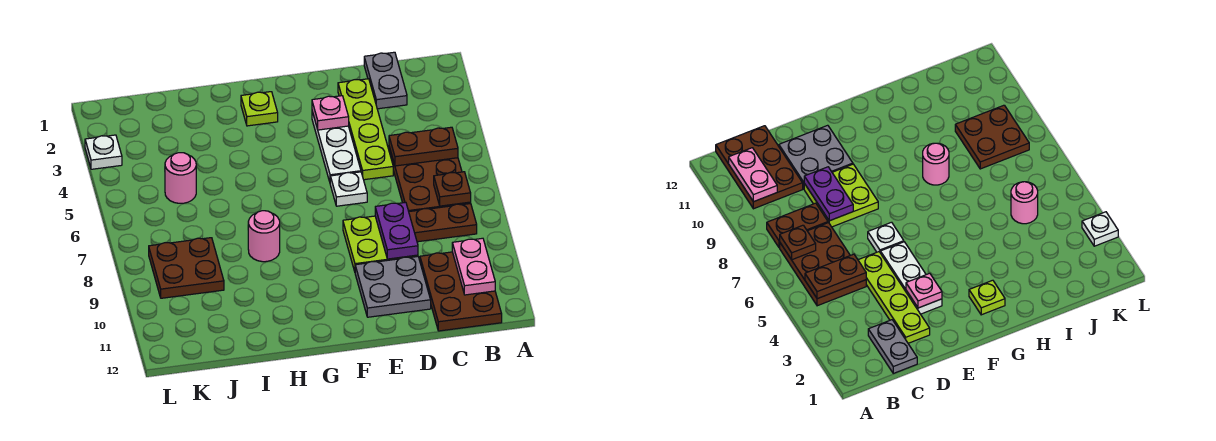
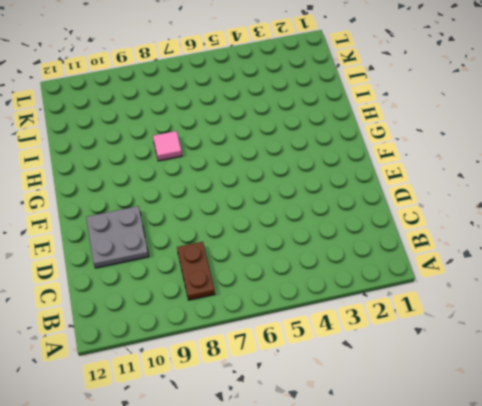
pink 1x1 tile [153,131,182,161] -> pink 1x1 round brick [248,211,280,262]
none -> brown 2x3 plate [389,147,471,212]
none -> brown 2x3 plate [420,252,502,331]
none -> grey 1x2 plate [364,52,407,109]

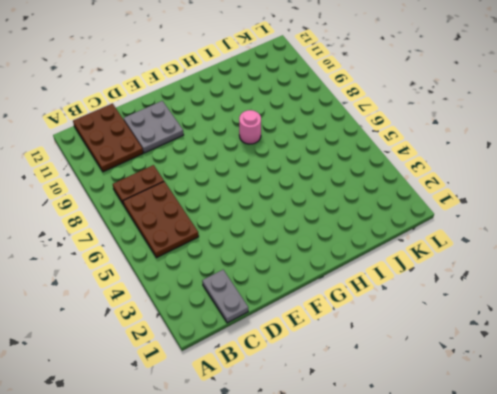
none -> lime 1x4 plate [338,79,393,180]
none -> lime 2x2 plate [343,216,418,271]
none -> white 1x3 plate [312,112,361,182]

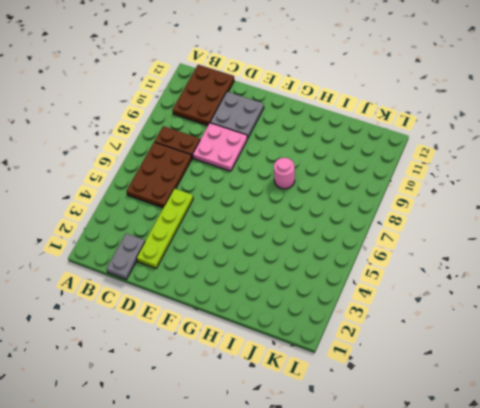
pink 2x2 plate [193,123,247,171] -> lime 2x2 plate [343,216,418,271]
none -> white 1x3 plate [312,112,361,182]
none -> white 1x1 plate [330,172,367,206]
none -> lime 1x1 plate [241,92,278,126]

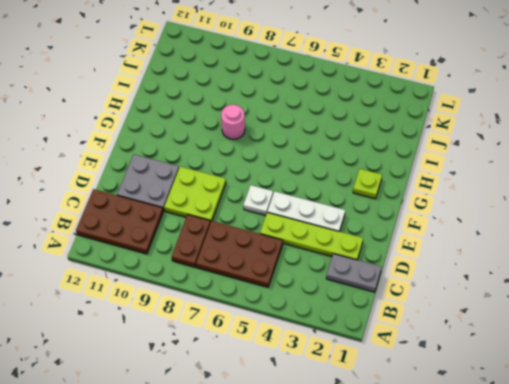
none -> pink 1x1 round brick [165,153,196,203]
none -> brown 2x2 plate [149,238,224,298]
none -> white 1x1 plate [85,135,122,169]

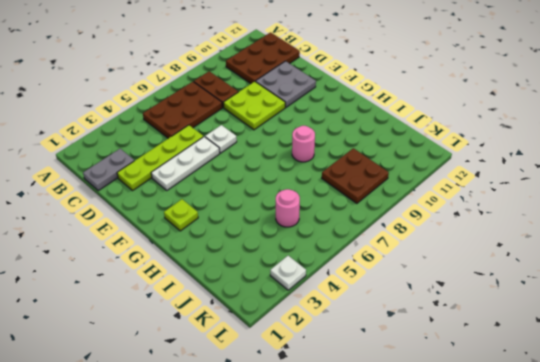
none -> brown 1x2 plate [389,127,458,166]
none -> brown 1x1 plate [434,172,471,206]
none -> pink 1x2 plate [452,238,495,295]

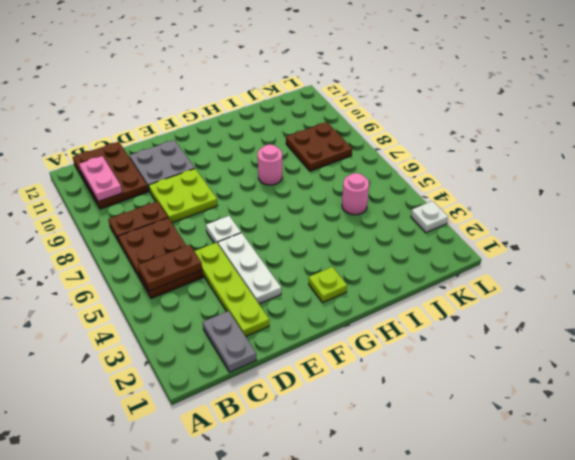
none -> brown 1x1 plate [434,172,471,206]
none -> purple 1x2 plate [375,202,418,259]
none -> pink 1x1 plate [312,96,349,130]

